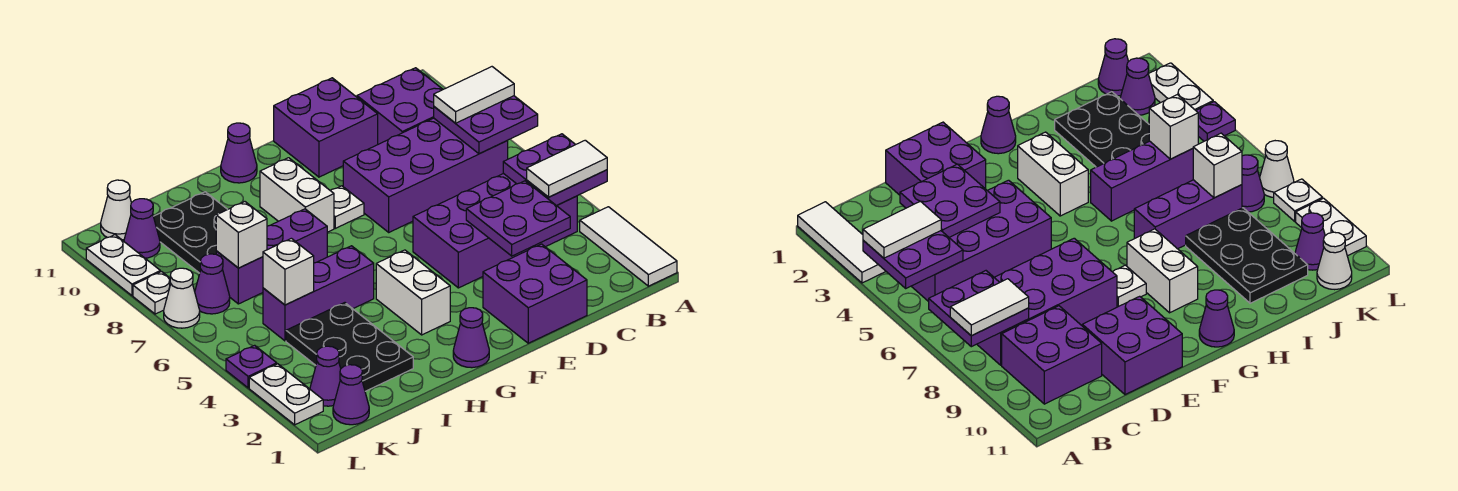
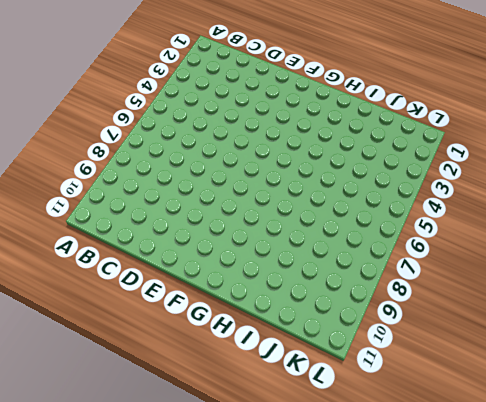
none -> white 1x3 tile [580,207,677,286]
none -> purple 2x4 brick [413,173,577,288]
none -> purple 2x4 brick [343,118,508,232]
none -> purple 2x2 brick [357,68,443,144]

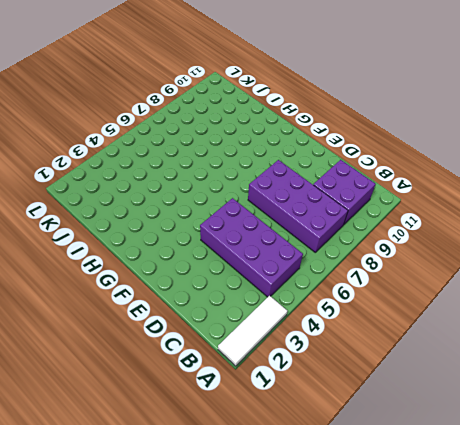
none -> purple 2x2 brick [483,244,587,343]
none -> purple 2x2 brick [274,78,378,177]
none -> white 1x1 plate [330,186,364,228]
none -> purple 1x1 cone [453,308,489,368]

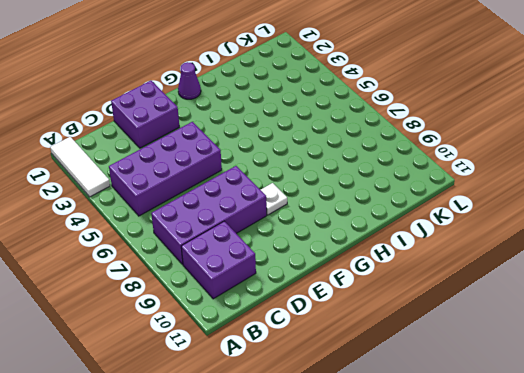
none -> purple 2x2 brick [274,78,378,177]
none -> white 1x2 brick [376,250,450,335]
none -> white 1x2 brick [260,158,334,232]
none -> purple 1x1 cone [221,123,257,183]

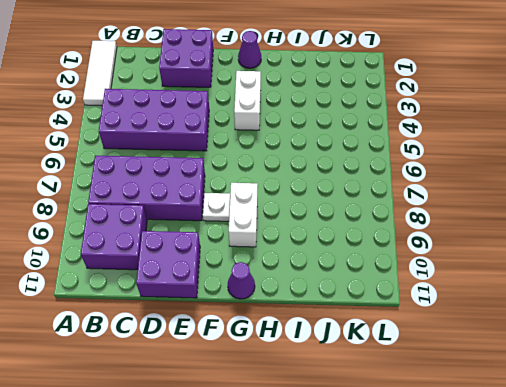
none -> purple 1x3 brick [263,246,374,341]
none -> purple 1x3 brick [216,209,327,304]
none -> black 2x3 plate [286,303,413,391]
none -> black 2x3 plate [153,192,228,273]

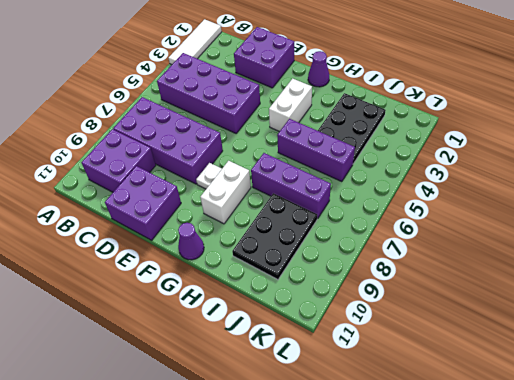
none -> purple 1x1 cone [333,365,369,425]
none -> purple 1x1 cone [310,346,341,406]
none -> purple 1x1 cone [195,254,230,314]
none -> purple 1x1 cone [124,199,160,258]

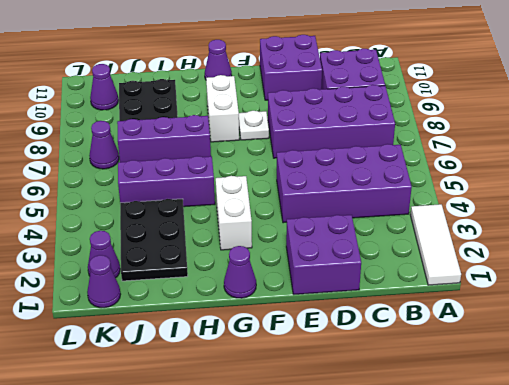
none -> white 1x1 cone [101,180,131,240]
none -> white 1x2 plate [249,364,323,425]
none -> purple 1x1 plate [226,345,277,388]
none -> white 1x1 cone [164,268,200,328]

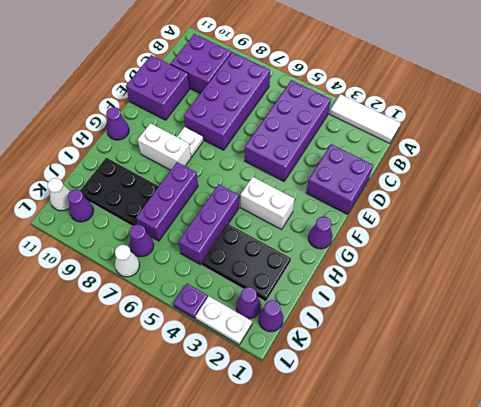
none -> white 1x1 plate [133,272,171,314]
none -> white 1x2 plate [86,235,160,295]
none -> purple 2x2 plate [503,134,607,206]
none -> purple 2x2 plate [434,96,538,154]

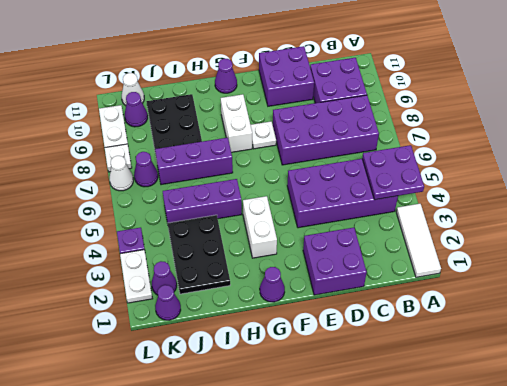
none -> purple 2x2 plate [434,96,538,154]
none -> purple 2x2 plate [466,181,570,256]
none -> white 1x1 brick [263,238,314,305]
none -> white 1x1 brick [216,202,267,268]

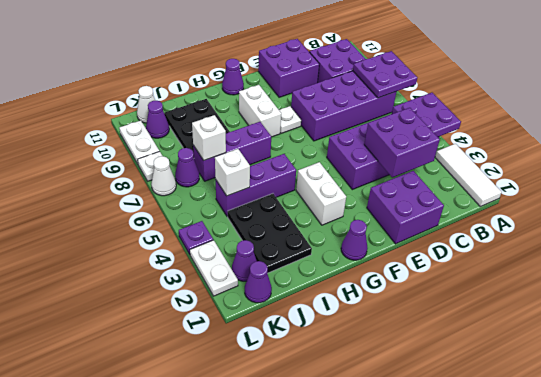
purple 2x2 brick [364,108,440,177] -> purple 2x2 plate [466,181,570,256]
none -> white 1x2 tile [527,140,607,197]
none -> white 1x2 tile [434,67,514,123]

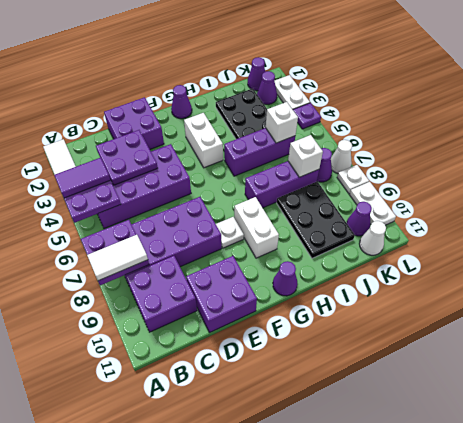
purple 1x2 tile [54,158,110,198] -> white 1x2 tile [527,140,607,197]

